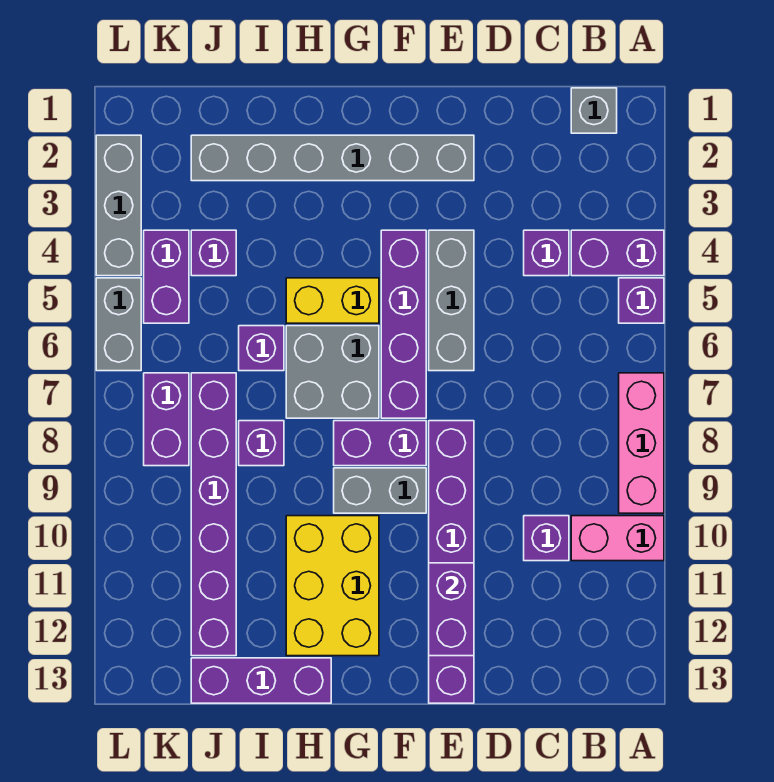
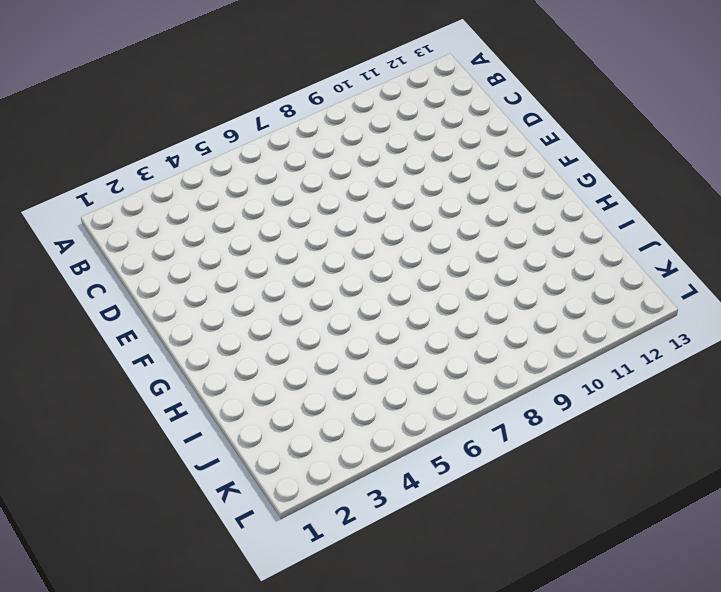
none -> purple 1x2 brick [571,230,664,276]
none -> purple 1x1 brick [619,278,664,323]
none -> pink 1x3 brick [619,373,664,513]

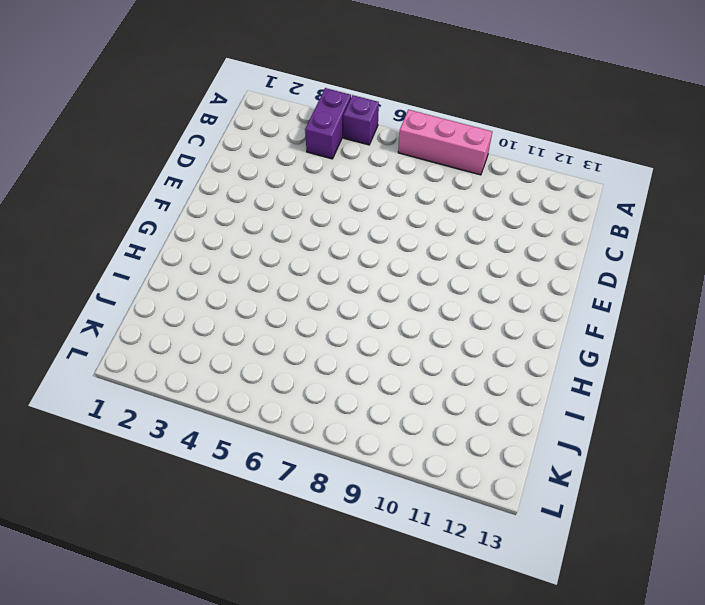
none -> pink 1x2 brick [571,516,664,561]
none -> grey 1x1 brick [571,88,617,133]
none -> purple 1x1 brick [524,230,569,276]

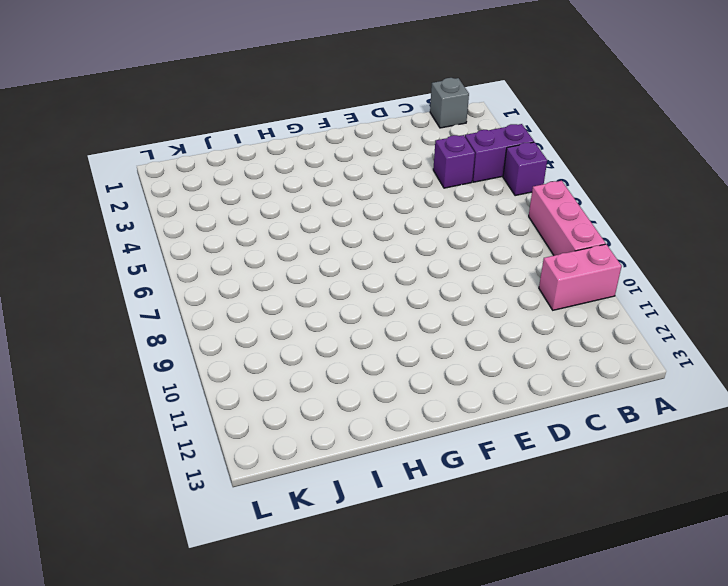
none -> purple 1x1 brick [524,516,569,561]
none -> grey 1x6 brick [191,135,474,181]
none -> grey 1x3 brick [429,230,474,371]

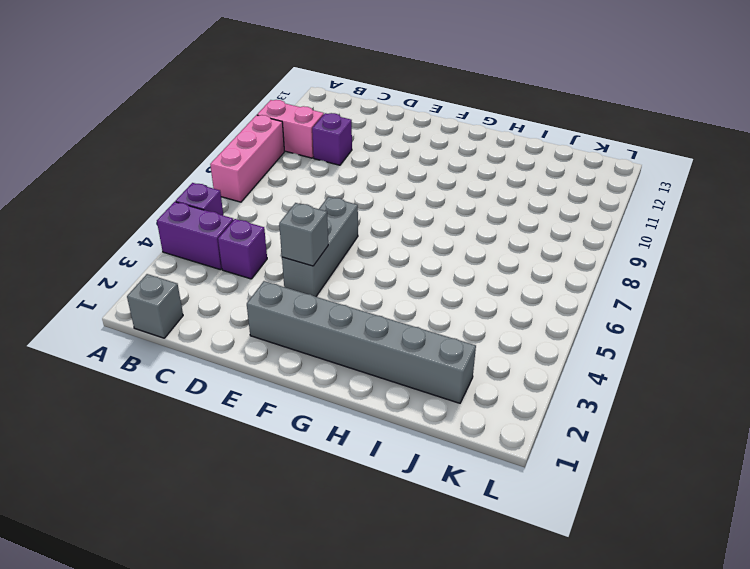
grey 1x1 brick [279,203,328,266] -> none
none -> purple 1x6 brick [429,421,474,703]
none -> purple 1x4 brick [381,230,426,418]
none -> purple 1x2 brick [334,421,426,466]

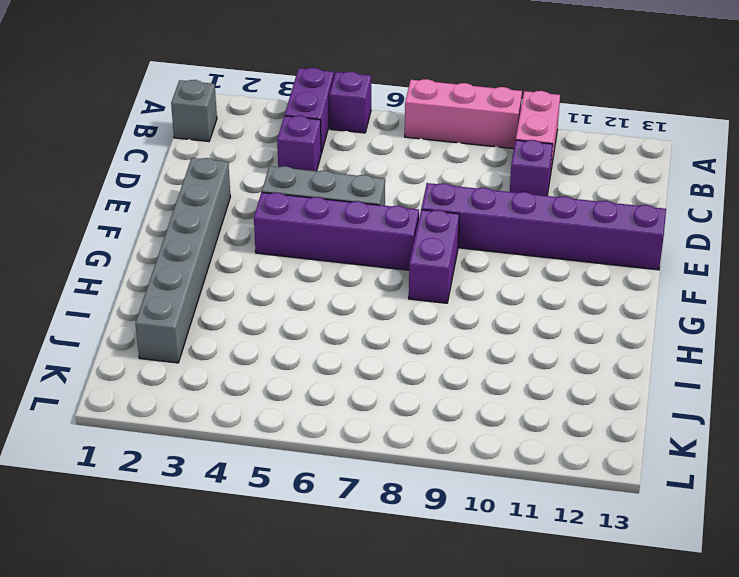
none -> grey 1x2 brick [334,468,426,513]
none -> yellow 1x2 brick [286,278,379,323]
none -> grey 2x2 brick [286,326,379,418]

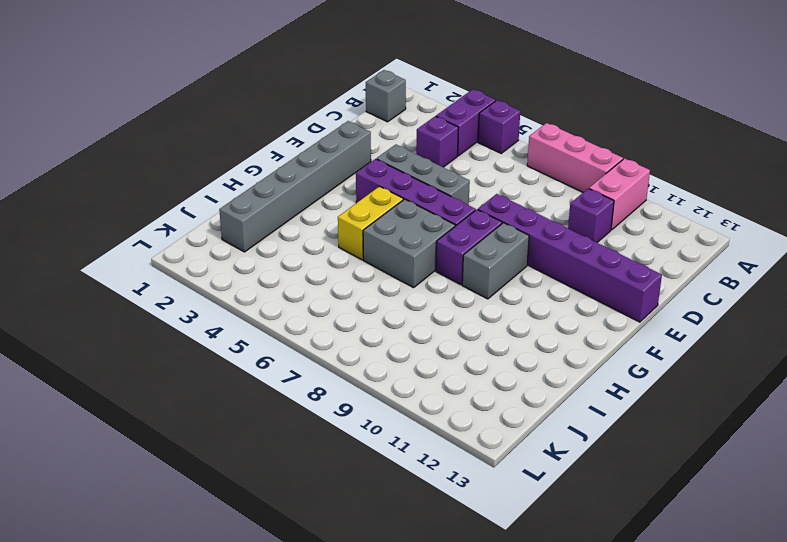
none -> yellow 2x3 brick [286,516,379,656]
none -> purple 1x3 brick [191,658,331,703]
none -> purple 1x1 brick [239,326,284,371]

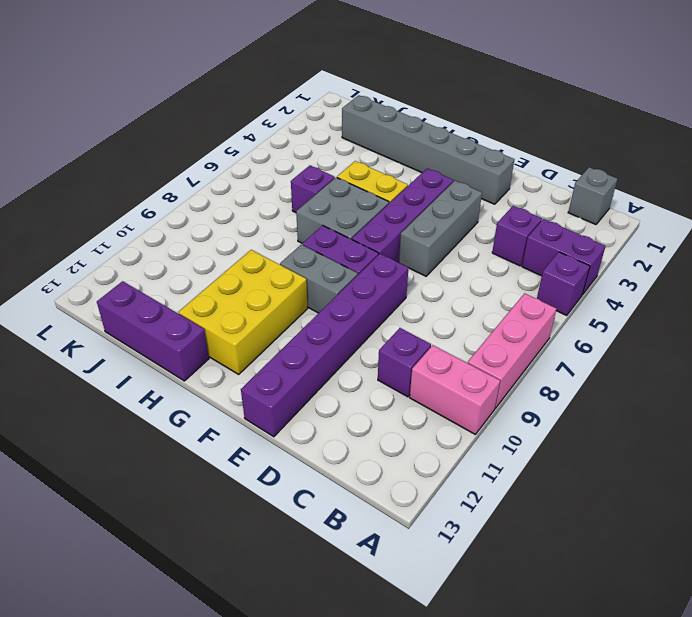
none -> purple 1x1 brick [239,421,284,466]
none -> purple 1x1 brick [191,230,236,276]
none -> purple 1x6 brick [191,373,236,656]

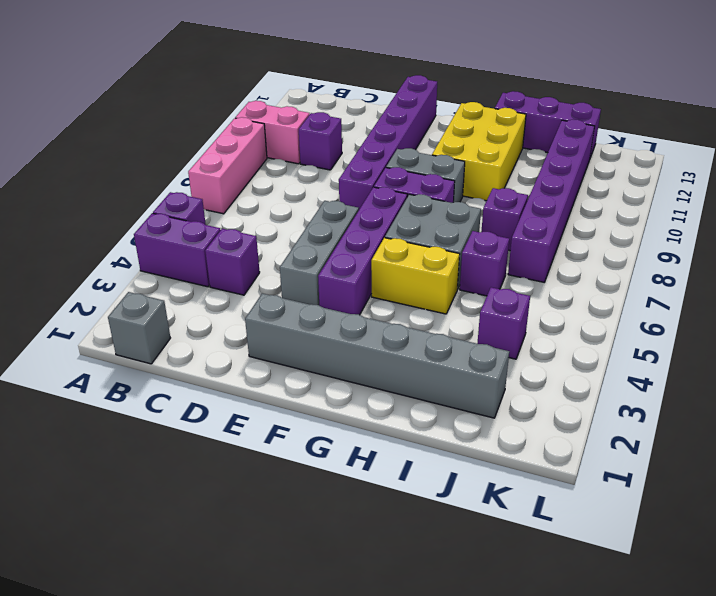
none -> purple 1x2 brick [144,230,189,323]
none -> purple 1x2 brick [144,373,189,466]
none -> grey 1x3 brick [96,135,141,276]

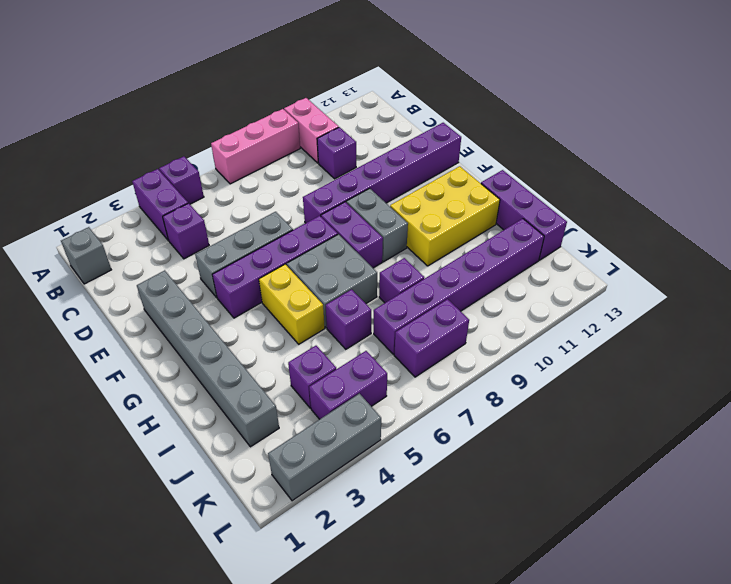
none -> grey 1x2 brick [96,278,141,371]
none -> purple 1x2 brick [429,563,474,656]

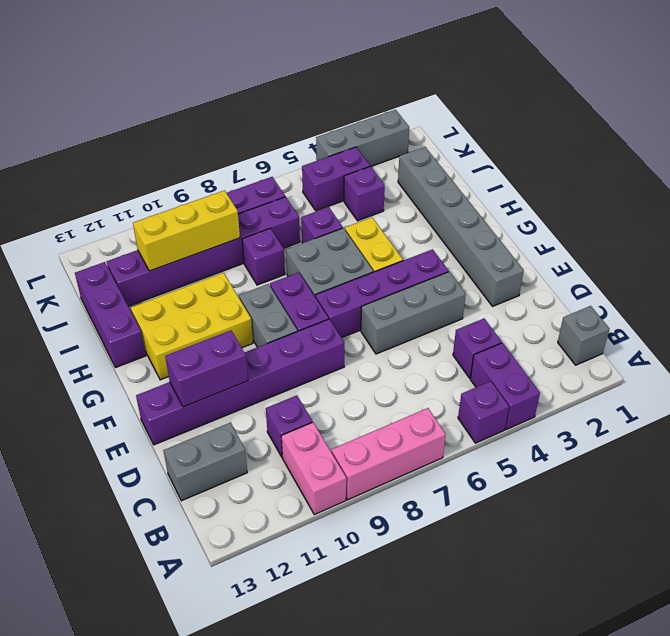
grey 1x2 brick [163,423,247,501] -> grey 1x2 brick moved to [96,278,141,371]
yellow 1x3 brick [133,190,240,271] -> none

